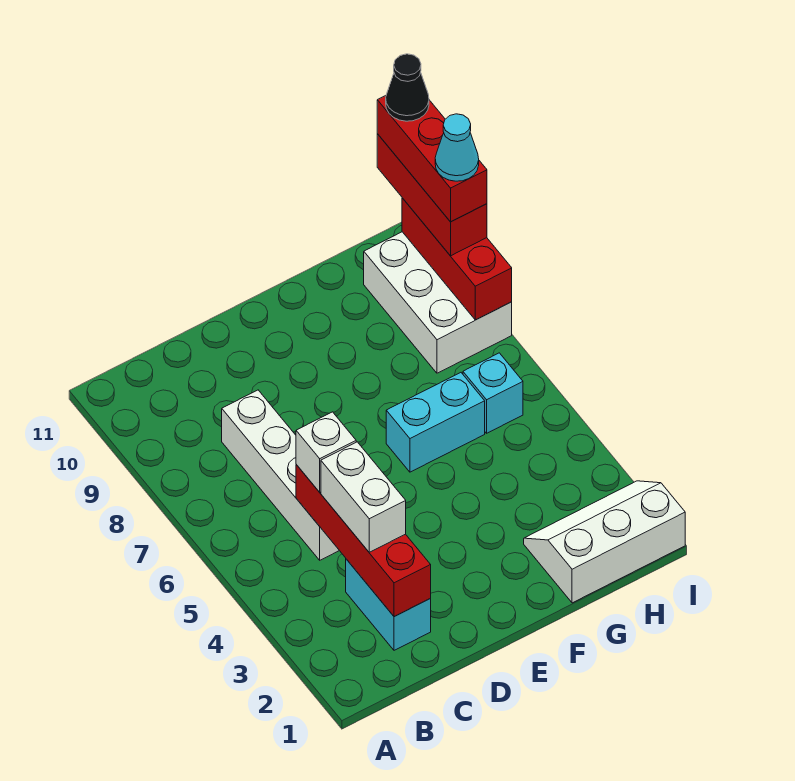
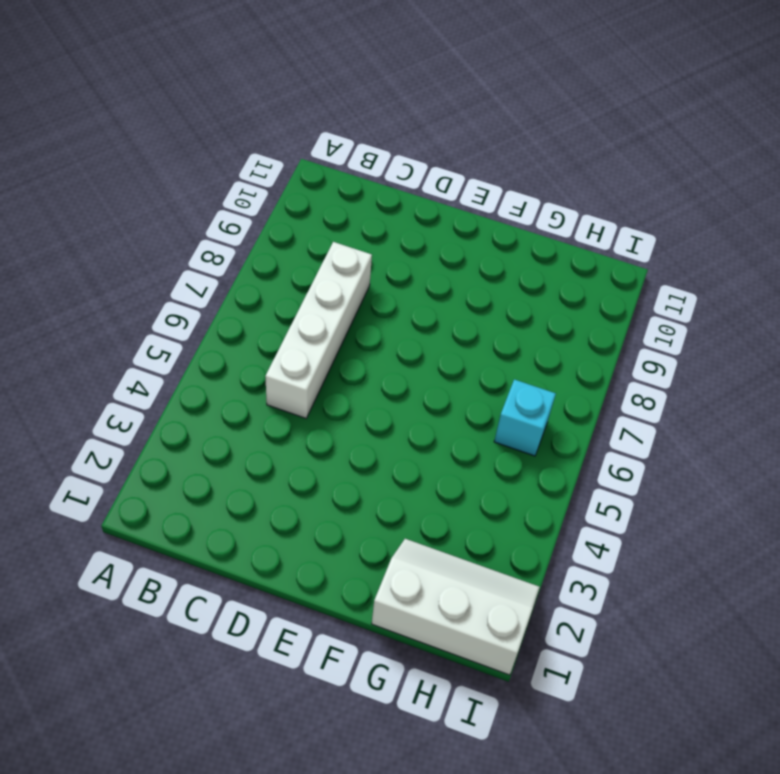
none -> cyan 1x2 brick [346,559,431,650]
none -> cyan 1x2 brick [386,373,485,472]
none -> white 2x3 brick [364,232,512,373]

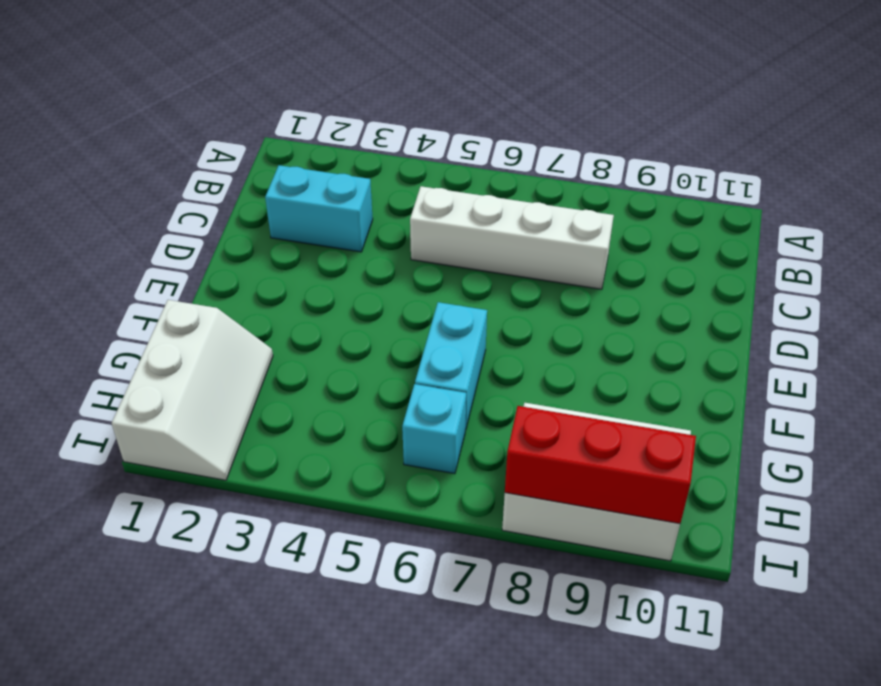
none -> red 1x4 brick [296,465,431,617]
none -> white 1x2 brick [321,442,406,552]
none -> white 1x1 brick [296,412,356,492]

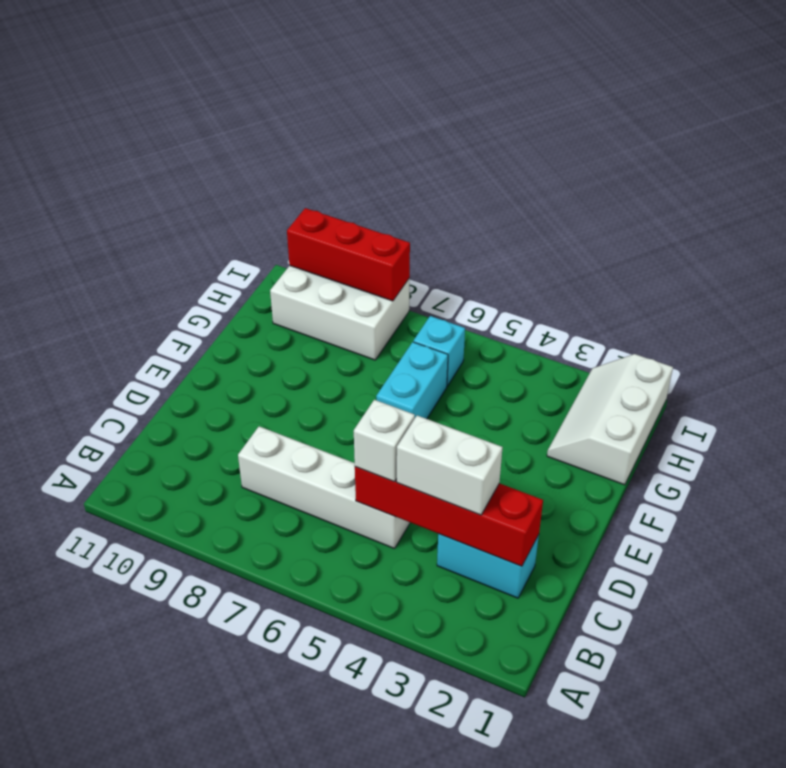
none -> red 1x3 brick [377,134,487,256]
none -> red 1x3 brick [377,96,487,222]
none -> cyan 1x1 cone [435,114,479,181]

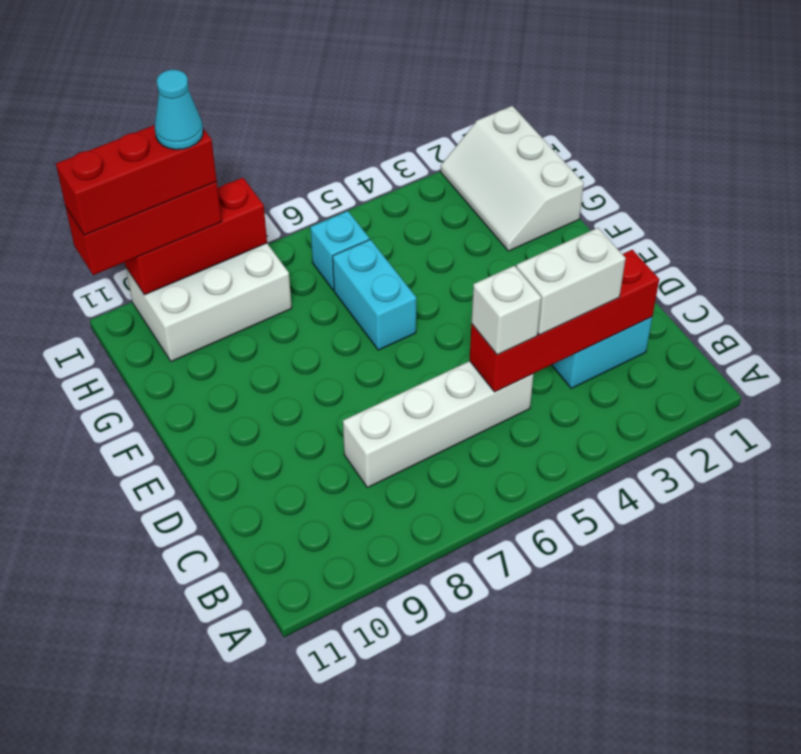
none -> black 1x1 cone [386,54,429,121]

